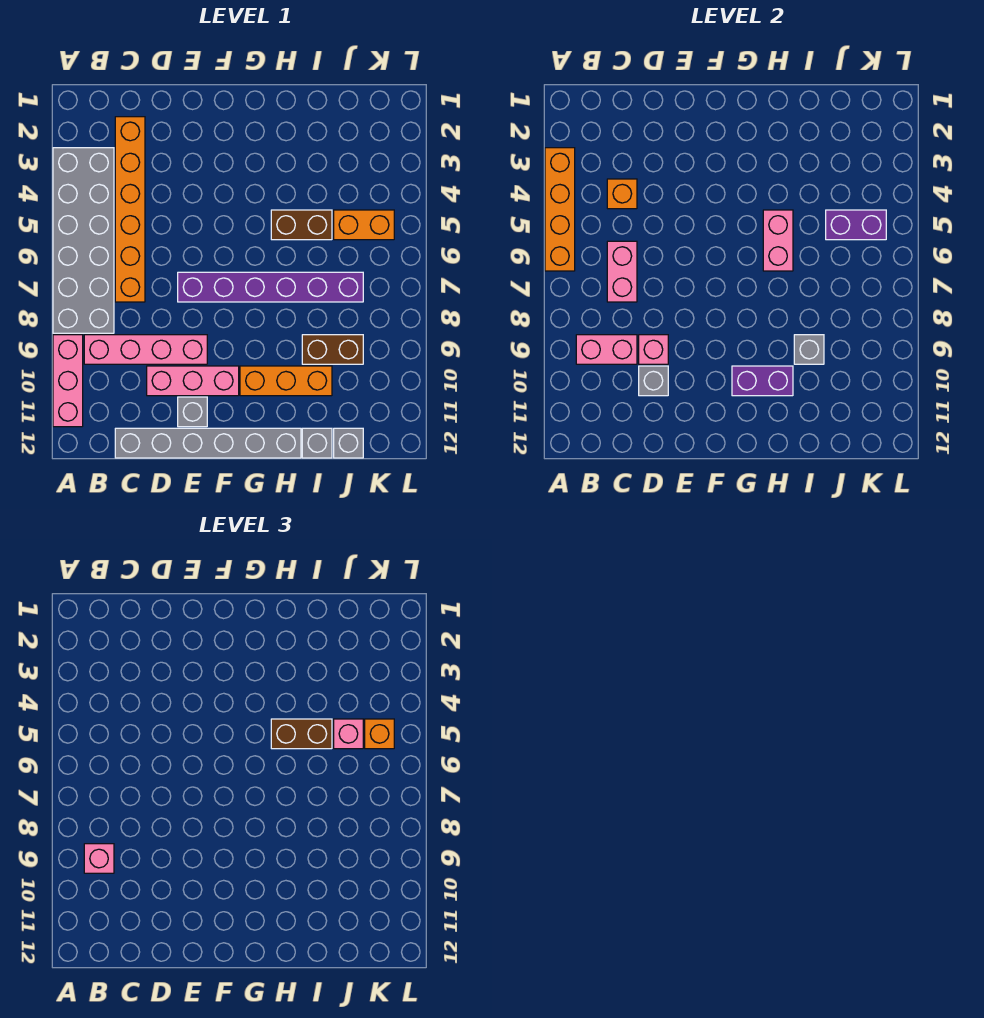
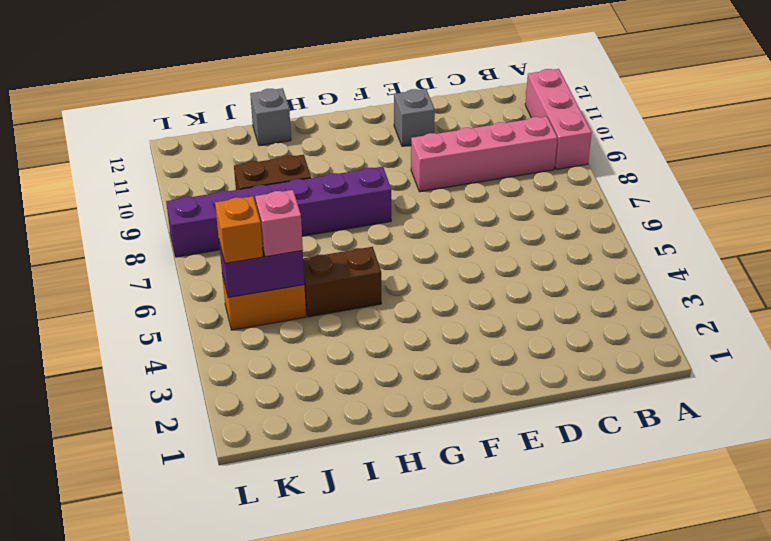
purple 1x6 brick [166,167,391,257] -> purple 1x6 brick moved to [178,272,363,302]
none -> grey 2x6 brick [53,148,114,333]
none -> orange 1x6 brick [115,117,145,302]
none -> grey 1x6 brick [115,428,301,458]

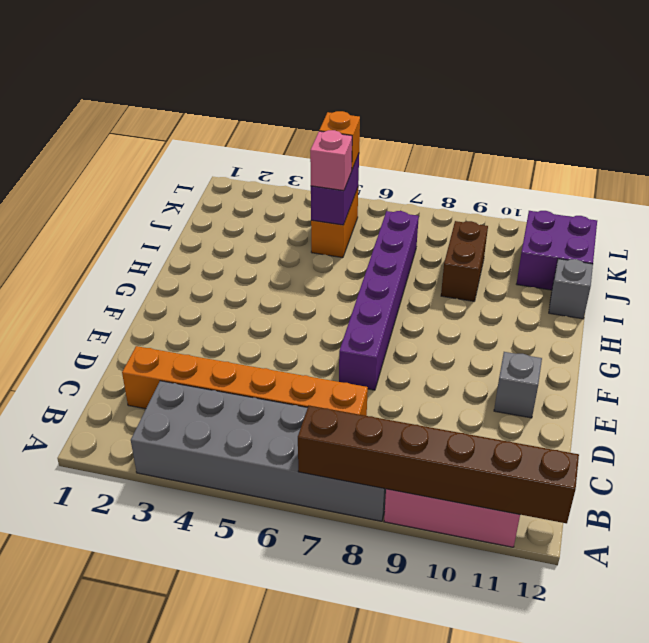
brown 1x6 brick [298,406,579,523] -> none
purple 2x2 brick [517,211,597,290] -> grey 1x1 brick [334,428,363,458]
none -> pink 1x4 brick [84,335,207,364]
none -> grey 1x6 brick [115,428,301,458]
none -> pink 1x3 brick [147,366,239,396]

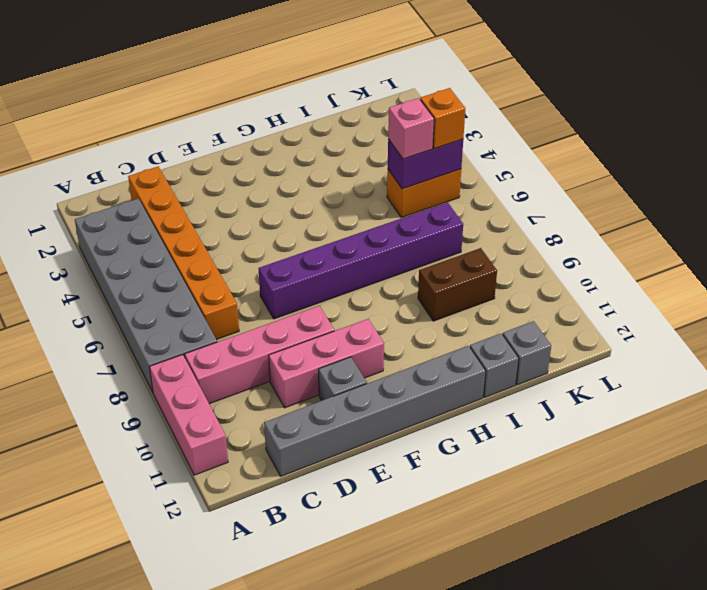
none -> orange 1x3 brick [240,366,332,396]
none -> brown 1x2 brick [271,210,332,240]
none -> orange 1x4 brick [545,148,575,271]

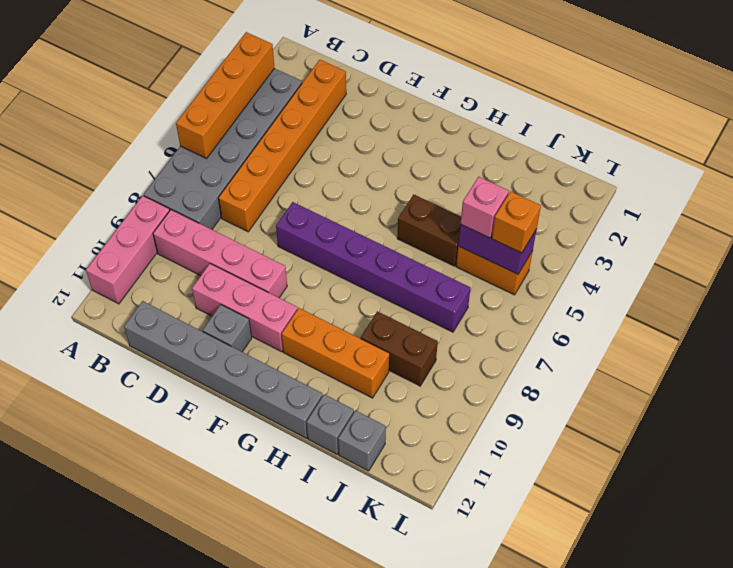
none -> pink 1x2 brick [576,335,637,364]
none -> orange 1x1 brick [607,179,637,209]
none -> pink 1x2 brick [607,241,637,302]

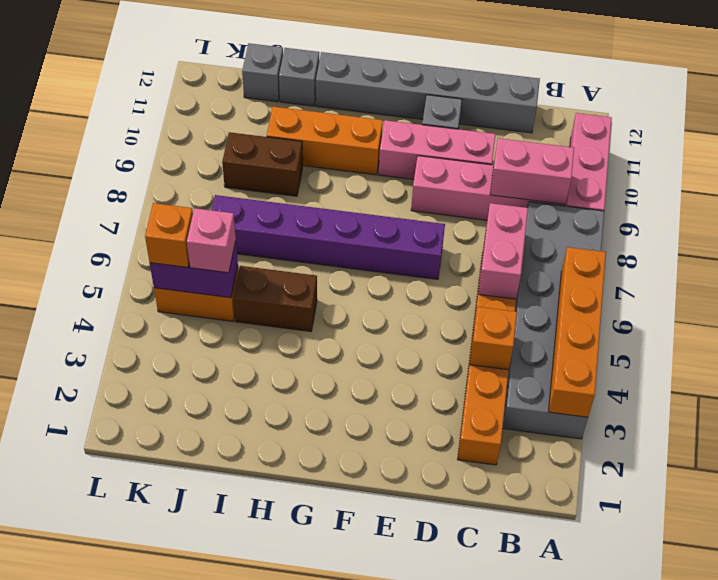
none -> pink 1x1 brick [639,335,668,364]
none -> grey 1x1 brick [639,366,668,396]
none -> purple 1x2 brick [732,366,793,396]

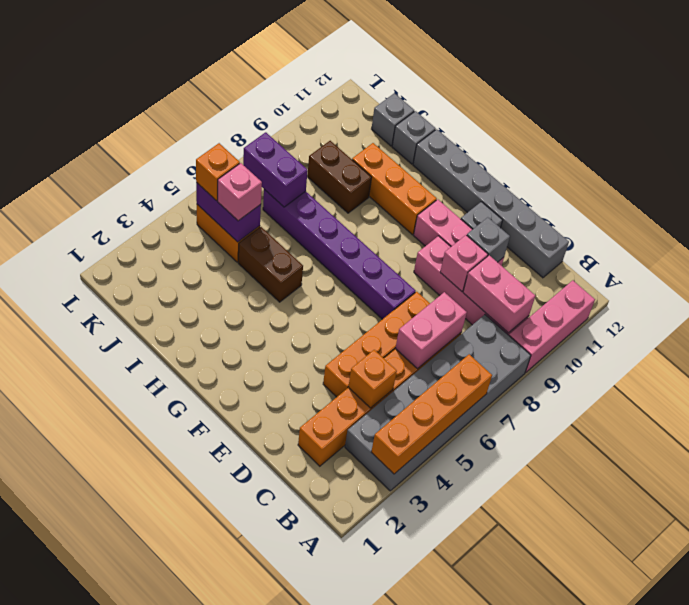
orange 1x4 brick [323,292,430,397] -> none
purple 1x2 brick [243,132,308,207] -> purple 1x2 brick moved to [732,366,793,396]
none -> pink 1x2 brick [763,210,793,271]
none -> grey 1x1 brick [794,335,824,364]
none -> pink 1x1 brick [84,844,114,873]

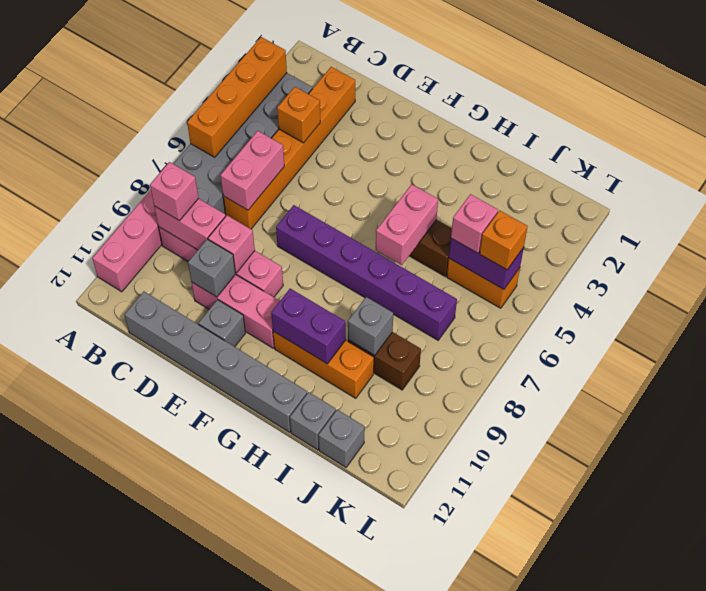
none -> brown 1x2 brick [271,719,332,749]

